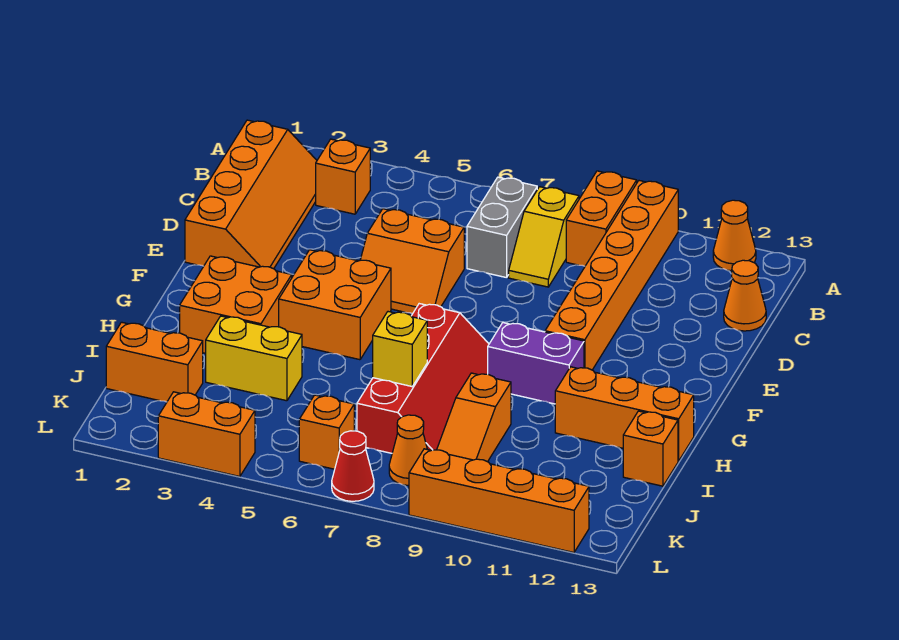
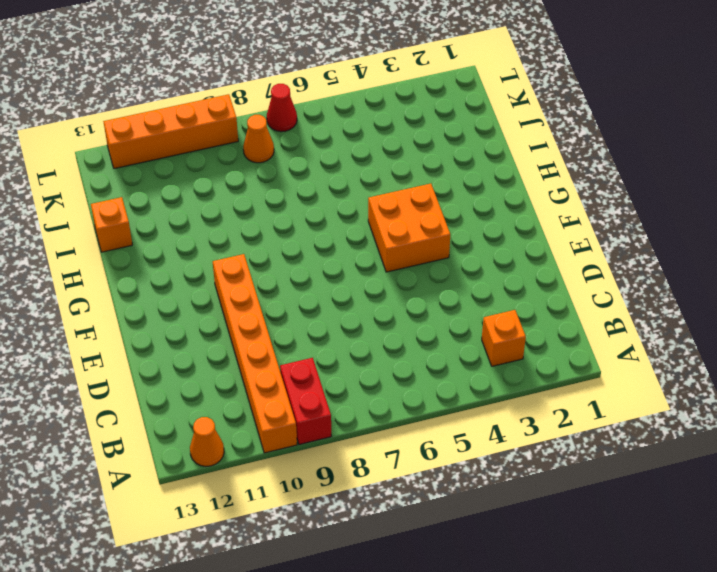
red 1x2 brick [280,358,331,444] -> orange 1x2 brick [566,171,637,266]
none -> orange 2x4 slope [185,120,317,269]
none -> grey 1x2 brick [467,177,537,278]
none -> yellow 1x2 slope [509,187,579,287]

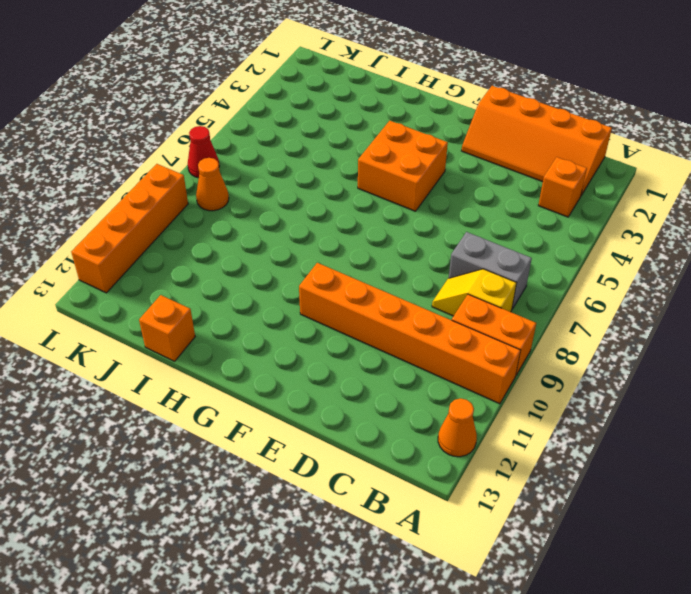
none -> orange 1x1 cone [724,260,766,331]
none -> orange 2x2 slope [360,209,464,314]
none -> orange 2x2 brick [180,256,292,353]

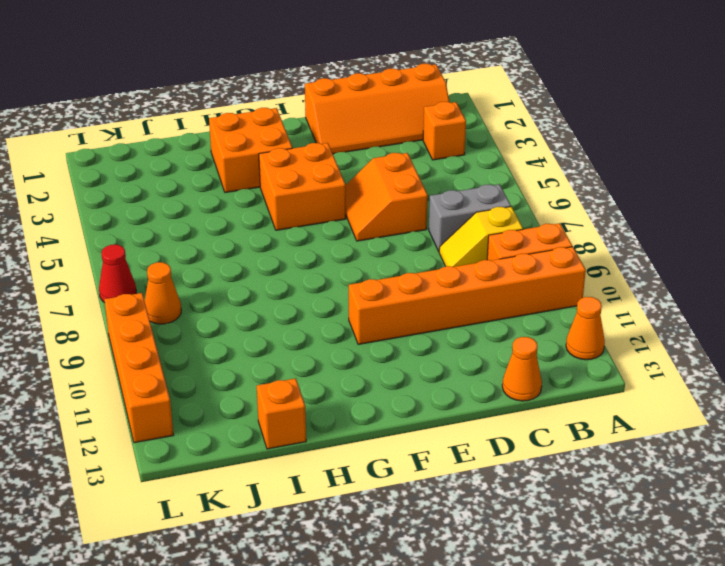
none -> red 2x4 slope [357,304,489,453]
none -> purple 1x2 brick [488,323,584,404]
none -> orange 1x3 brick [555,367,694,461]

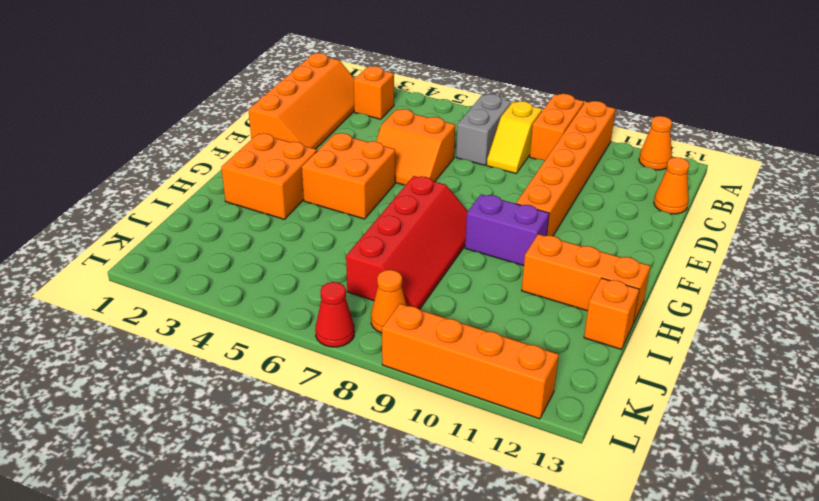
none -> yellow 1x2 brick [206,316,302,401]
none -> orange 1x3 slope [437,373,511,462]
none -> orange 1x2 brick [106,322,203,402]

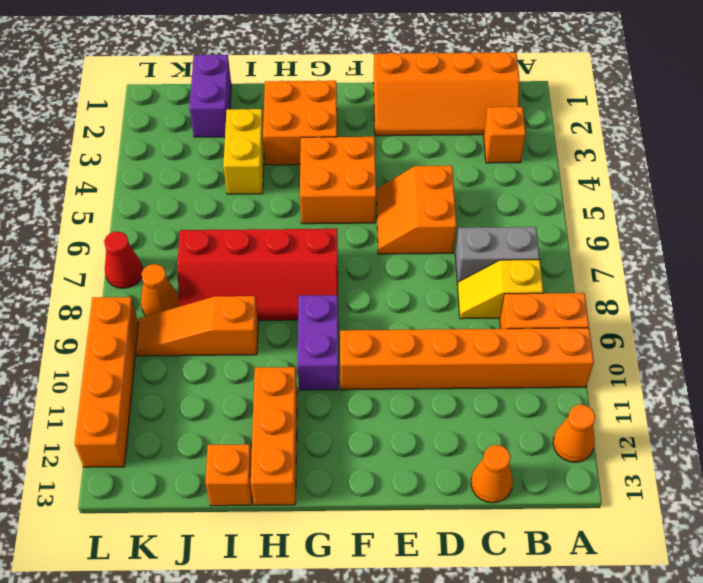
purple 1x2 brick [189,54,231,137] -> orange 1x2 brick [106,322,203,402]
none -> orange 1x1 brick [299,395,354,469]
none -> orange 1x2 brick [158,392,255,476]
none -> yellow 1x1 brick [373,312,427,386]

